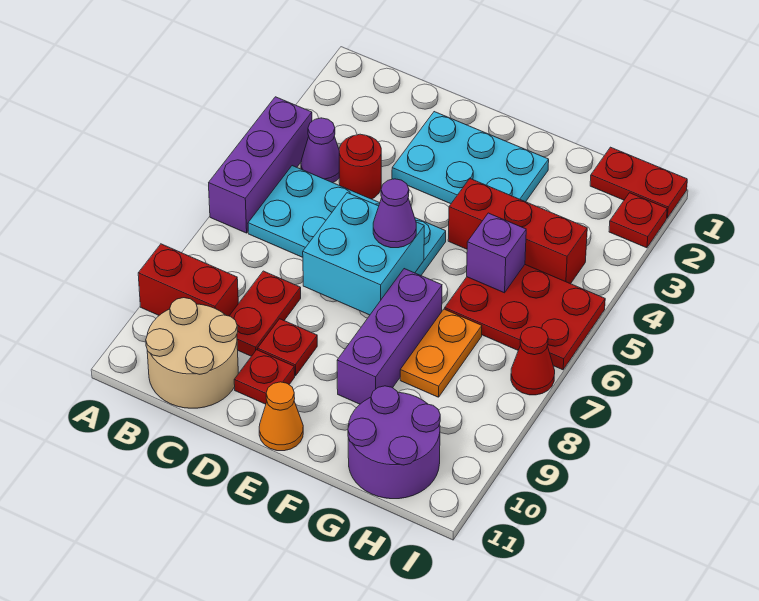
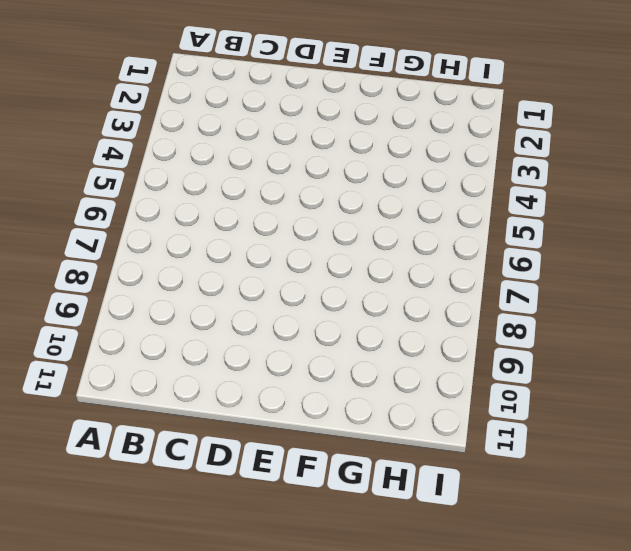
none -> purple 1x3 brick [209,97,312,233]
none -> red 1x2 brick [138,244,238,316]
none -> purple 1x1 cone [301,118,339,183]

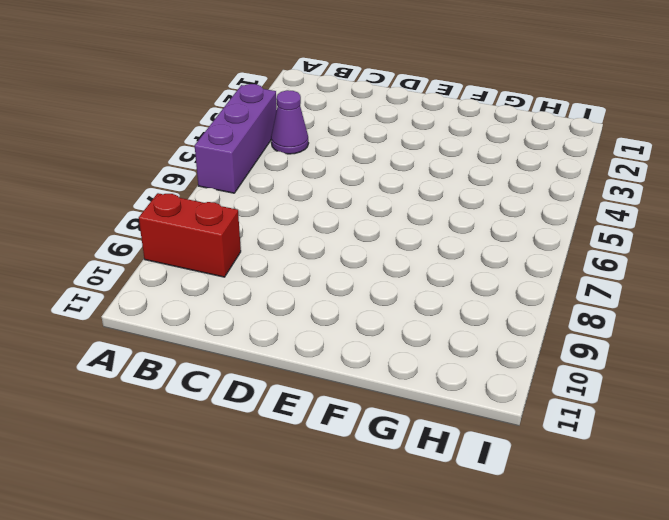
none -> cyan 2x4 plate [248,166,446,275]
none -> tan 2x2 round brick [146,298,238,408]
none -> red 1x1 round brick [339,134,381,199]

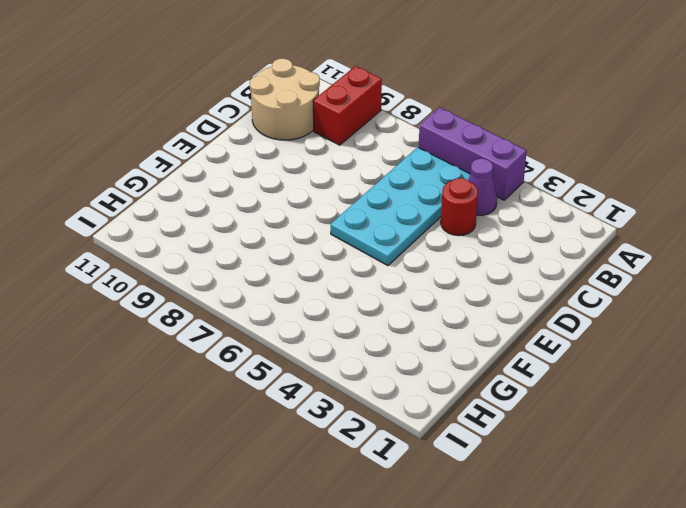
none -> red 1x2 plate [230,271,301,356]
none -> cyan 2x3 plate [392,112,549,204]
none -> red 1x1 plate [258,319,317,376]

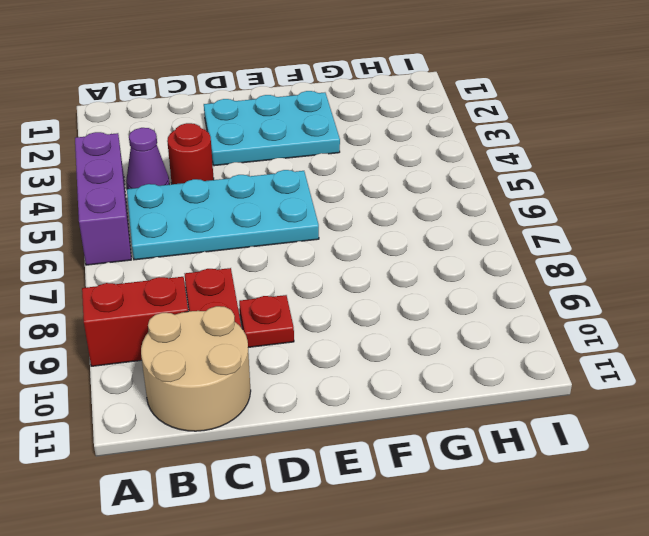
none -> red 1x1 plate [234,350,295,404]
none -> orange 1x1 cone [259,382,303,451]
none -> red 1x3 brick [448,179,587,284]

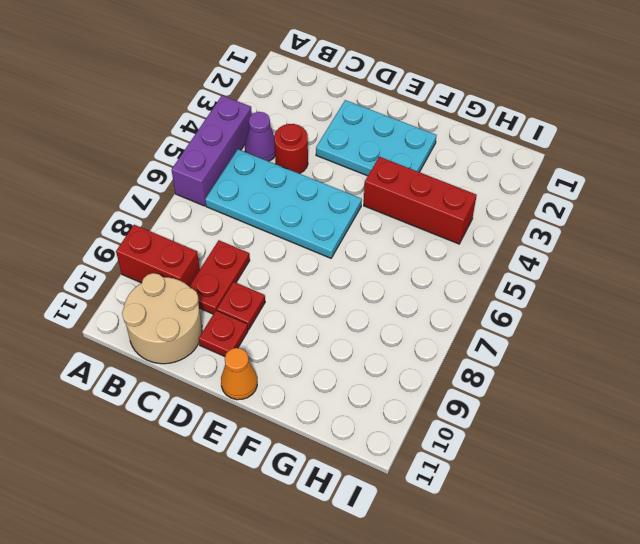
none -> purple 1x3 brick [337,269,442,404]
none -> red 2x3 plate [445,265,605,370]
none -> orange 1x2 plate [400,309,482,397]

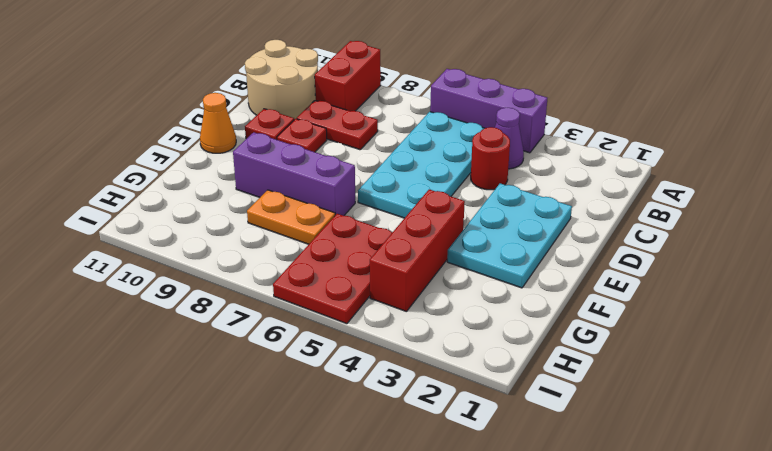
none -> purple 2x2 round brick [348,386,440,499]
none -> red 1x2 plate [590,147,687,218]
none -> red 1x1 plate [609,193,667,248]

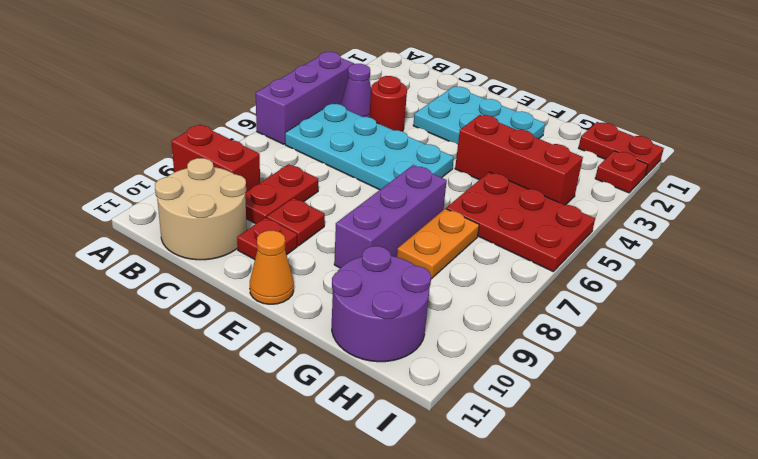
none -> red 1x1 cone [511,327,555,395]
none -> cyan 2x2 brick [303,193,424,315]
none -> purple 1x1 brick [467,213,526,293]

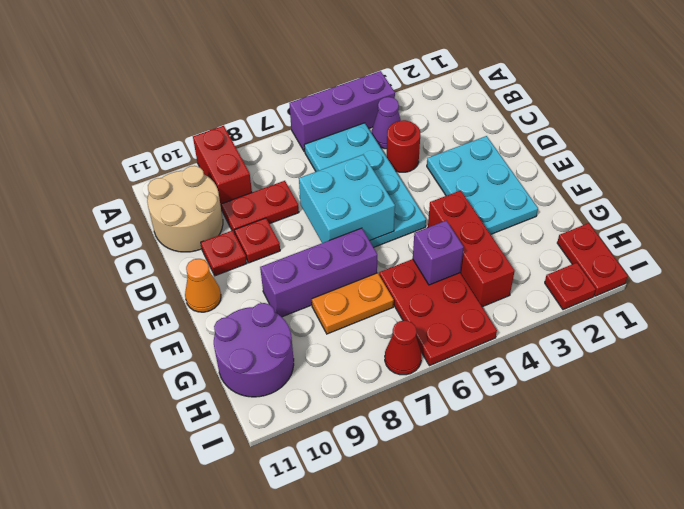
none -> purple 1x1 cone [373,179,416,248]

